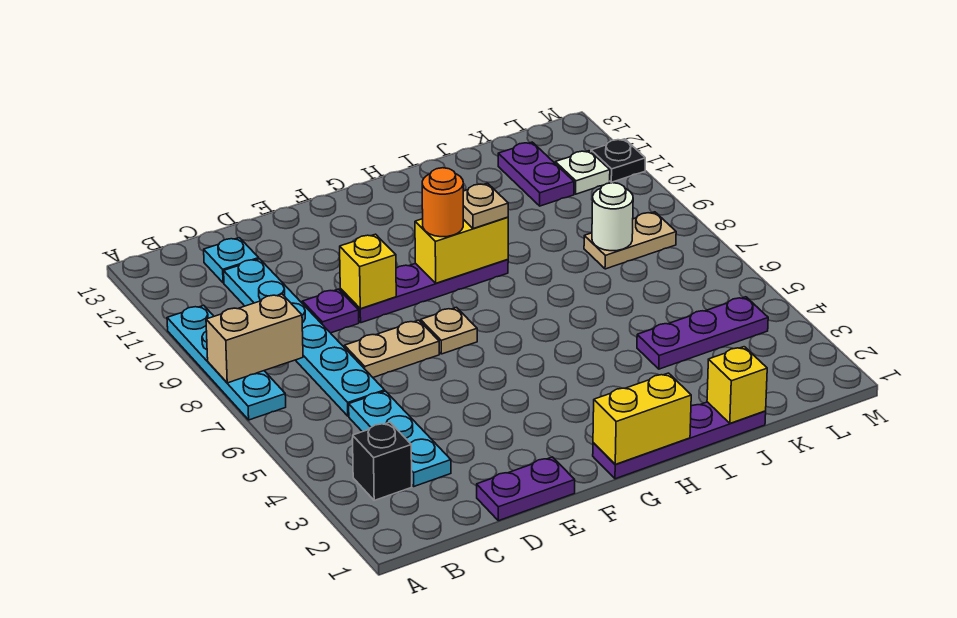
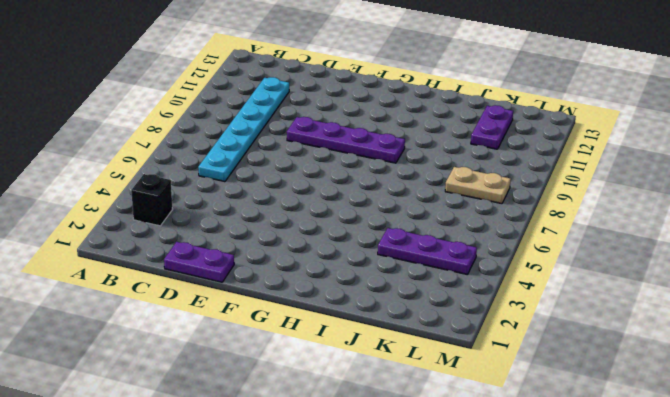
none -> cyan 1x4 plate [167,305,286,420]
none -> cyan 1x3 plate [349,391,451,486]
none -> cyan 1x1 plate [204,238,259,283]

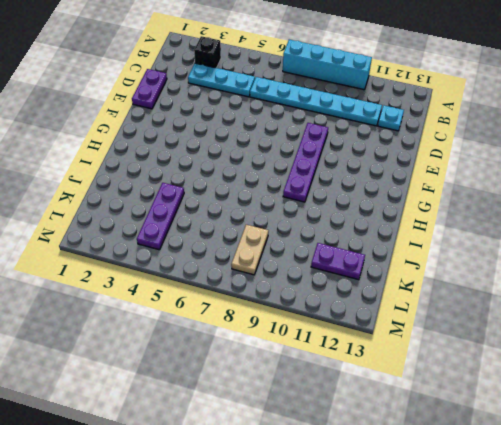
cyan 1x4 brick [283,40,372,90] -> cyan 1x4 plate [167,305,286,420]
none -> tan 1x2 plate [344,320,439,377]
none -> purple 1x1 plate [302,289,359,333]
none -> tan 1x1 plate [421,307,477,354]

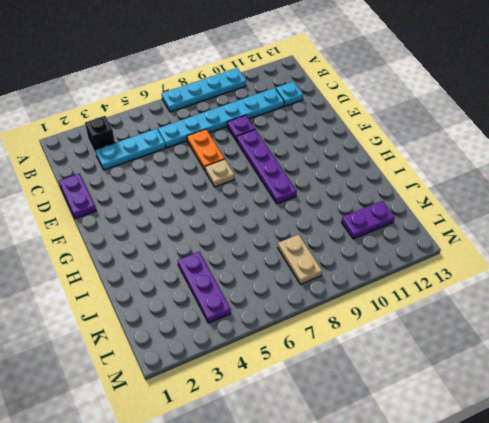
orange 1x2 plate [187,129,225,170] -> tan 1x2 plate [344,320,439,377]
none -> purple 1x4 plate [593,402,766,479]
none -> white 1x1 plate [555,151,610,194]
none -> black 1x1 plate [591,139,645,182]

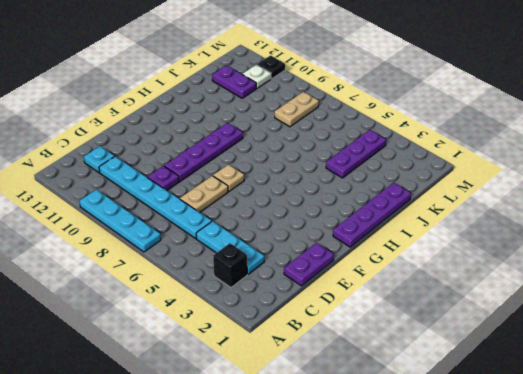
none -> tan 1x2 brick [206,294,303,383]
none -> yellow 1x1 brick [340,234,396,309]
none -> yellow 1x2 brick [593,373,691,464]

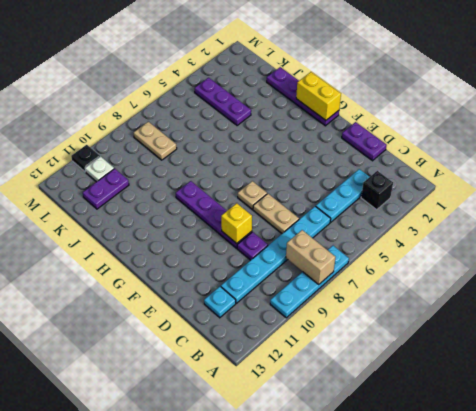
none -> yellow 1x2 brick [415,217,508,283]
none -> yellow 1x1 brick [707,347,767,424]
none -> white 1x1 round brick [592,183,633,251]

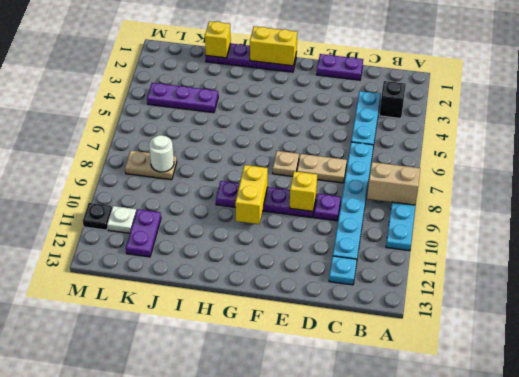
yellow 1x2 brick [235,165,268,224] -> yellow 1x2 brick turned to [415,217,508,283]
none -> orange 1x1 round brick [422,168,463,237]
none -> tan 1x1 plate [463,183,508,229]

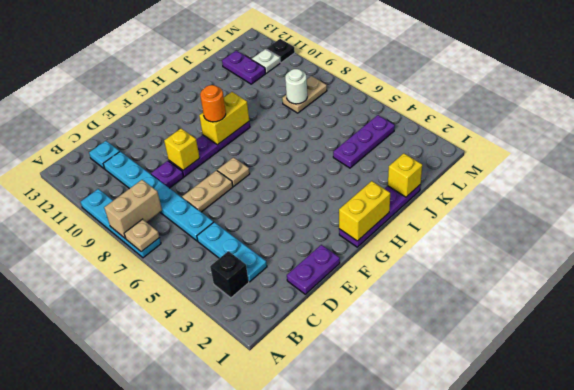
tan 1x1 plate [124,219,160,252] -> tan 1x1 plate moved to [463,183,508,229]

